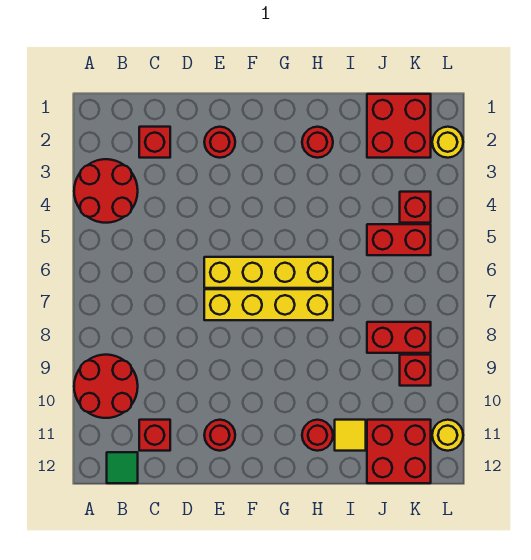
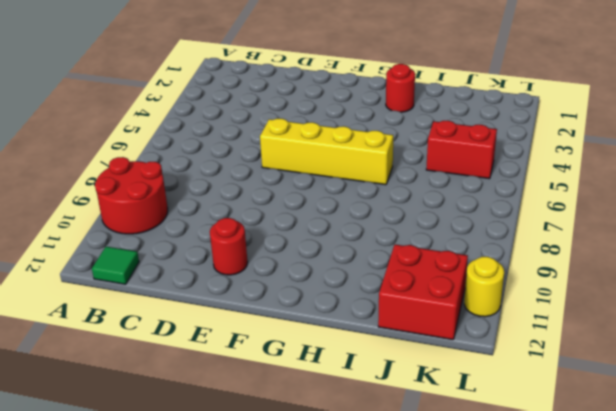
none -> red 2x2 round brick [74,159,138,223]
none -> red 1x1 brick [139,127,170,158]
none -> red 1x1 brick [139,420,170,451]

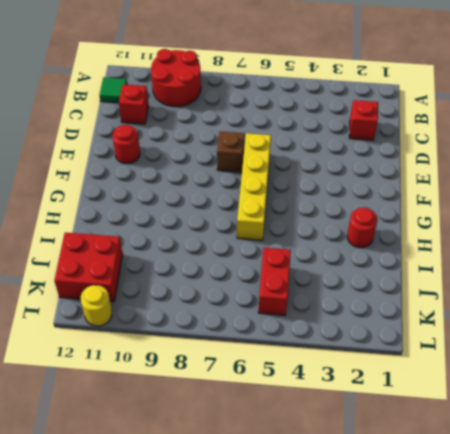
brown 1x1 brick [217,132,245,172] -> yellow 1x4 brick [204,289,333,320]
none -> red 2x2 round brick [74,159,138,223]
none -> red 1x1 round brick [204,127,235,158]
none -> red 1x1 round brick [302,420,333,451]

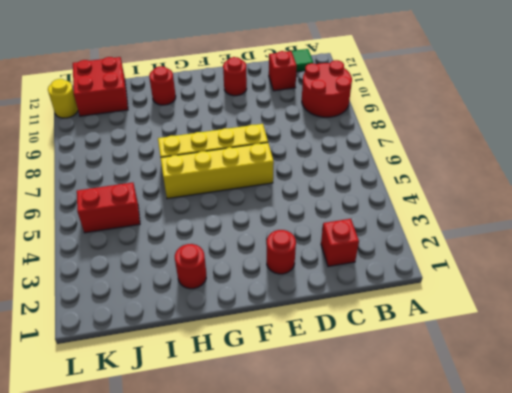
none -> red 2x2 round brick [74,159,138,223]
none -> yellow 1x1 tile [335,420,366,451]
none -> red 2x2 brick [367,94,431,158]

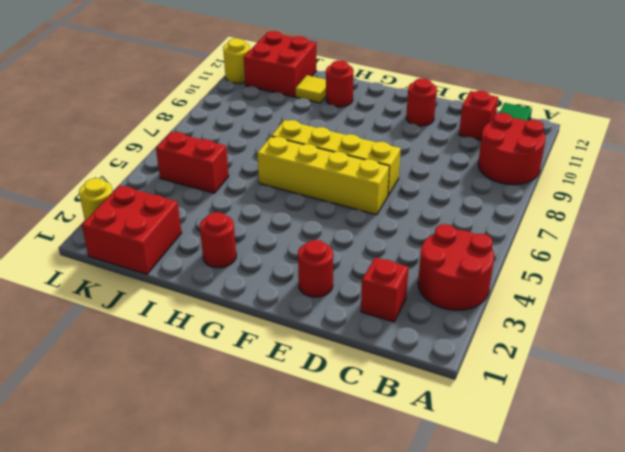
none -> red 1x2 brick [367,322,431,353]
none -> red 1x1 brick [400,192,431,223]
none -> red 1x1 brick [400,355,431,386]

